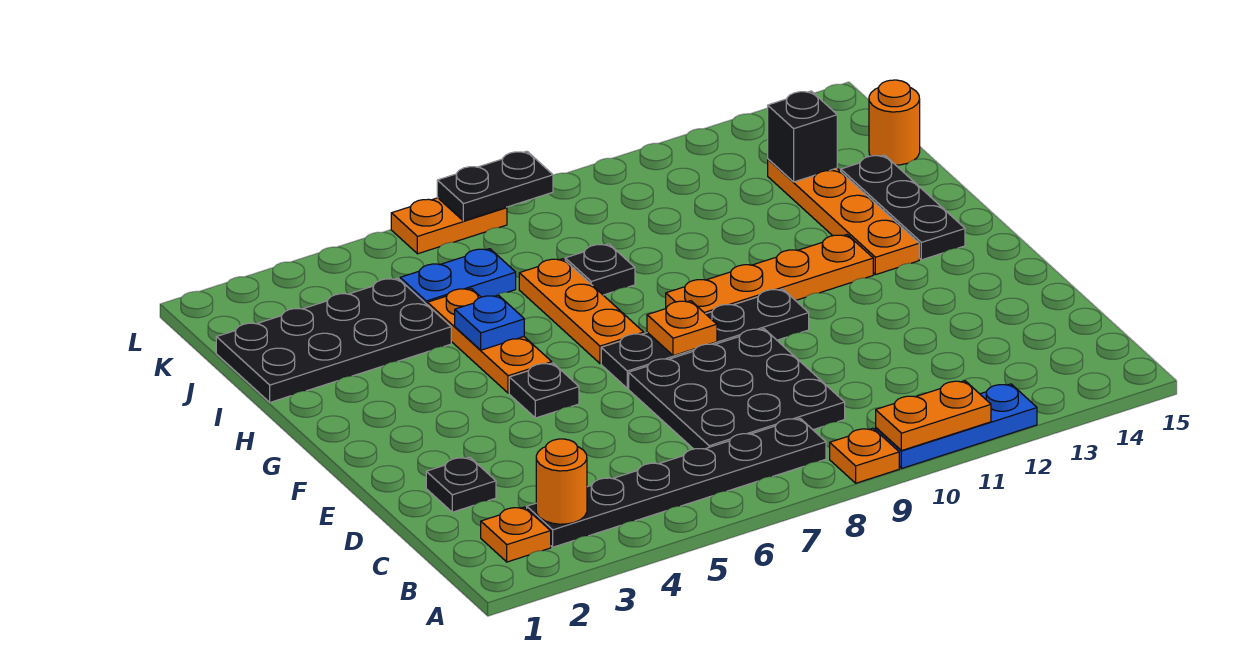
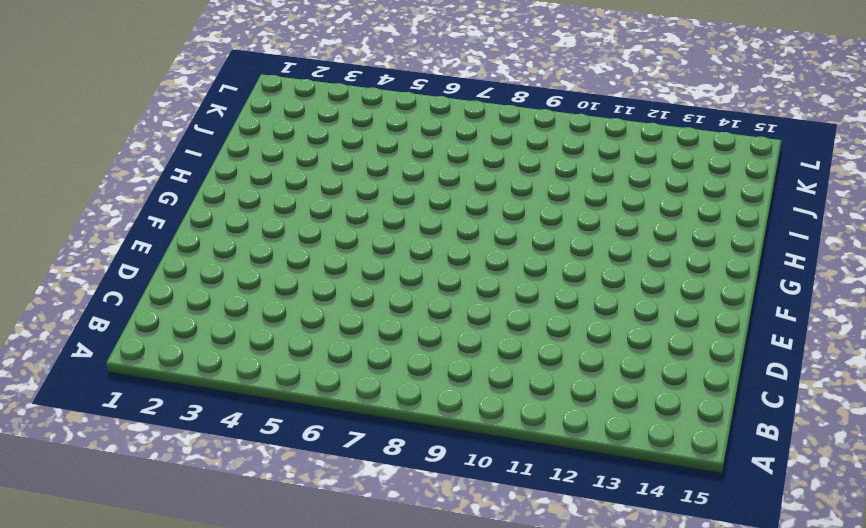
none -> orange 1x1 plate [830,428,899,483]
none -> blue 1x3 plate [876,384,1037,469]
none -> orange 1x1 plate [481,507,551,562]

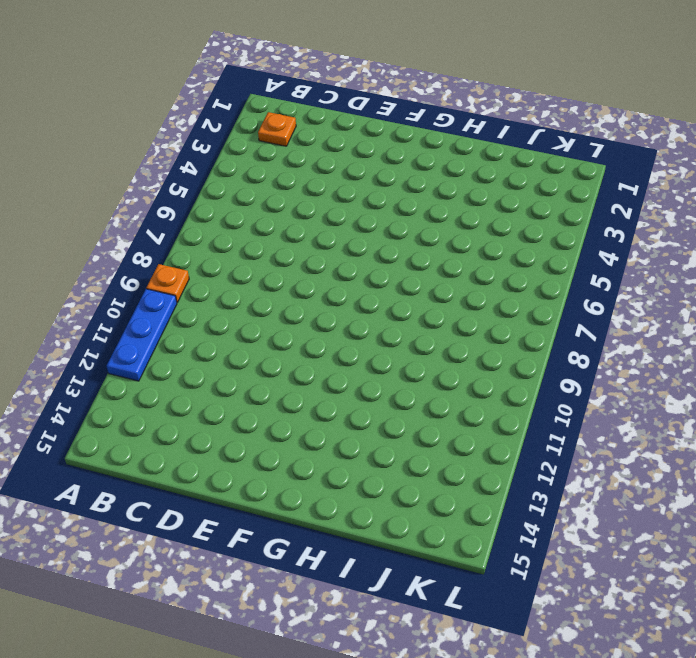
none -> black 1x6 plate [527,418,826,547]
none -> black 3x3 plate [629,329,845,449]
none -> black 1x1 plate [426,457,496,512]

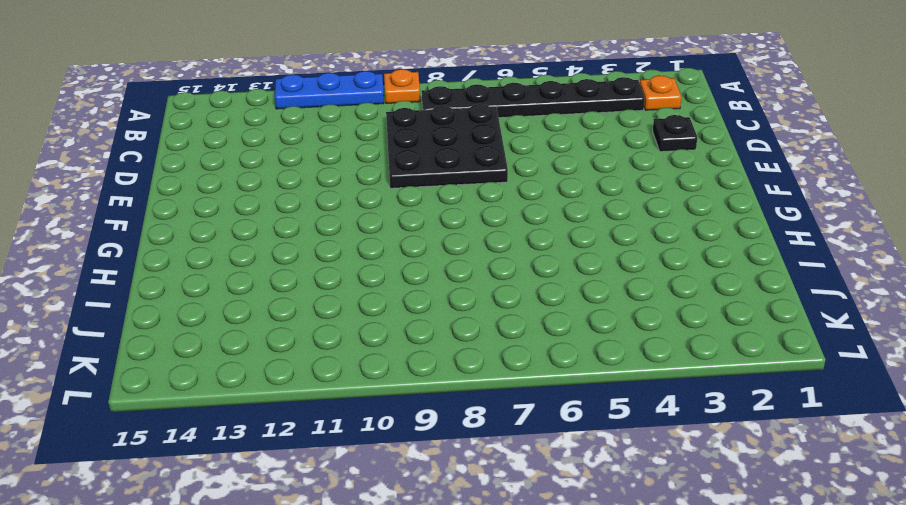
none -> black 1x1 plate [509,363,579,418]
none -> black 1x4 plate [601,289,809,388]
none -> orange 1x3 plate [427,288,552,393]

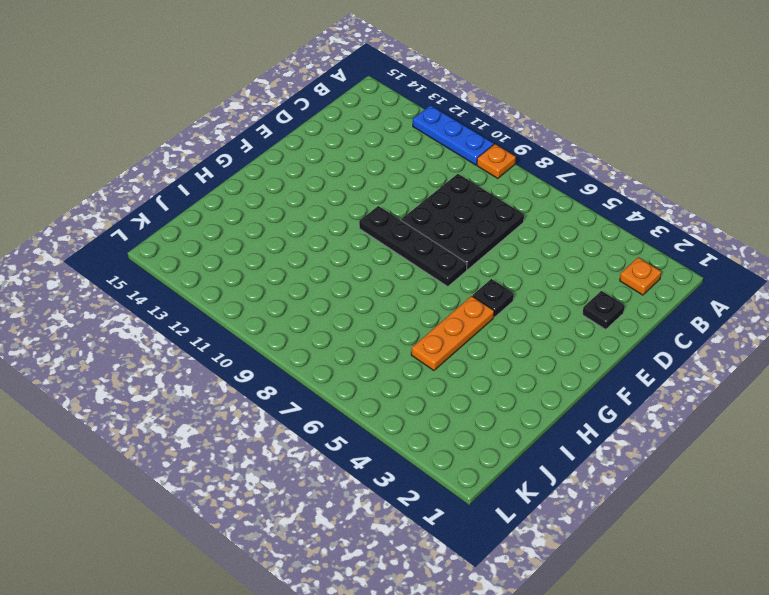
none -> black 1x6 plate [527,418,826,547]
none -> orange 1x3 plate [519,259,644,363]
none -> orange 1x4 plate [666,235,873,314]

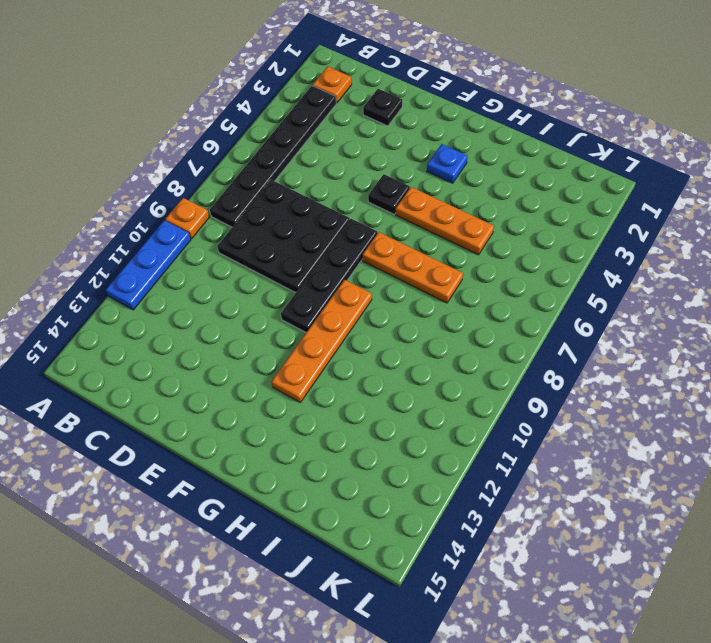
blue 1x1 plate [427,144,468,183] -> blue 1x1 plate moved to [455,295,524,350]
none -> orange 1x4 plate [768,159,919,275]
none -> black 1x3 plate [841,155,965,260]
none -> black 2x4 plate [216,278,451,402]

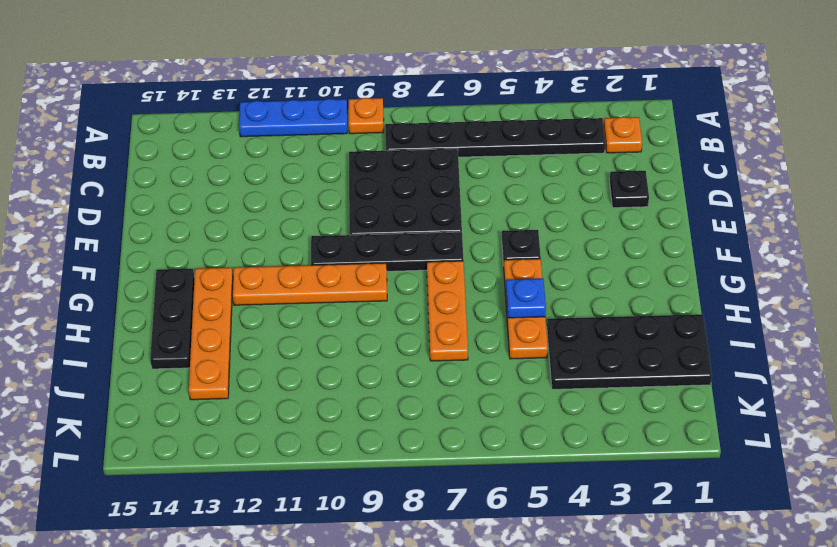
none -> black 1x1 plate [565,244,635,295]
none -> blue 1x2 plate [400,249,516,304]
none -> orange 1x1 round brick [869,80,920,165]

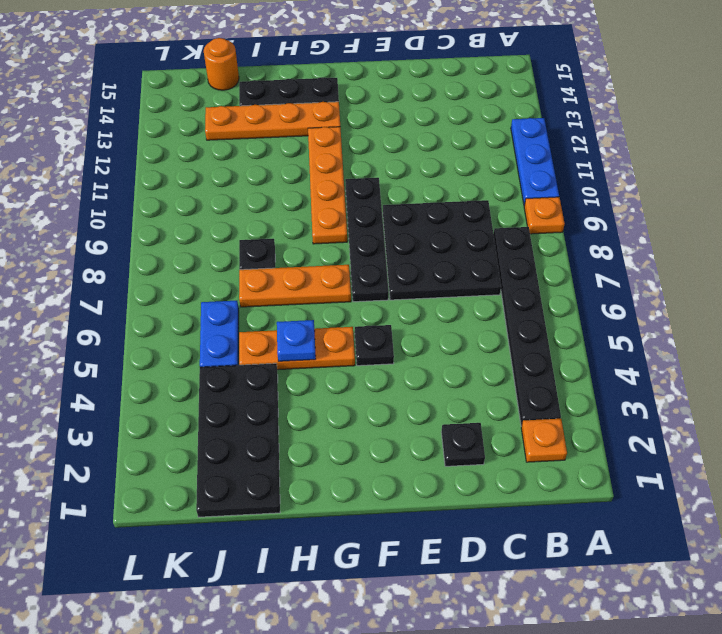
none -> orange 1x2 plate [391,198,507,254]
none -> orange 1x2 plate [876,381,991,451]
none -> orange 1x1 round brick [536,439,587,524]

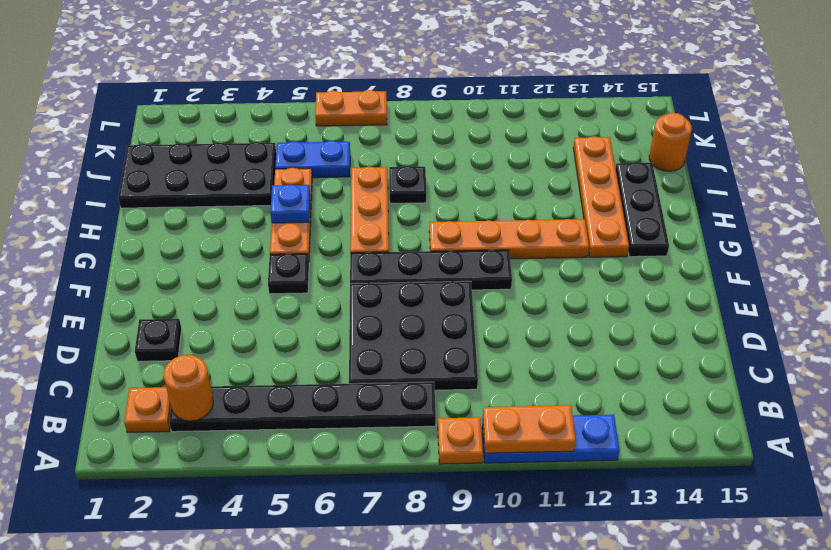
none -> orange 1x1 plate [647,301,717,356]
none -> black 1x1 brick [768,91,837,182]
none -> black 1x2 plate [437,151,553,221]

